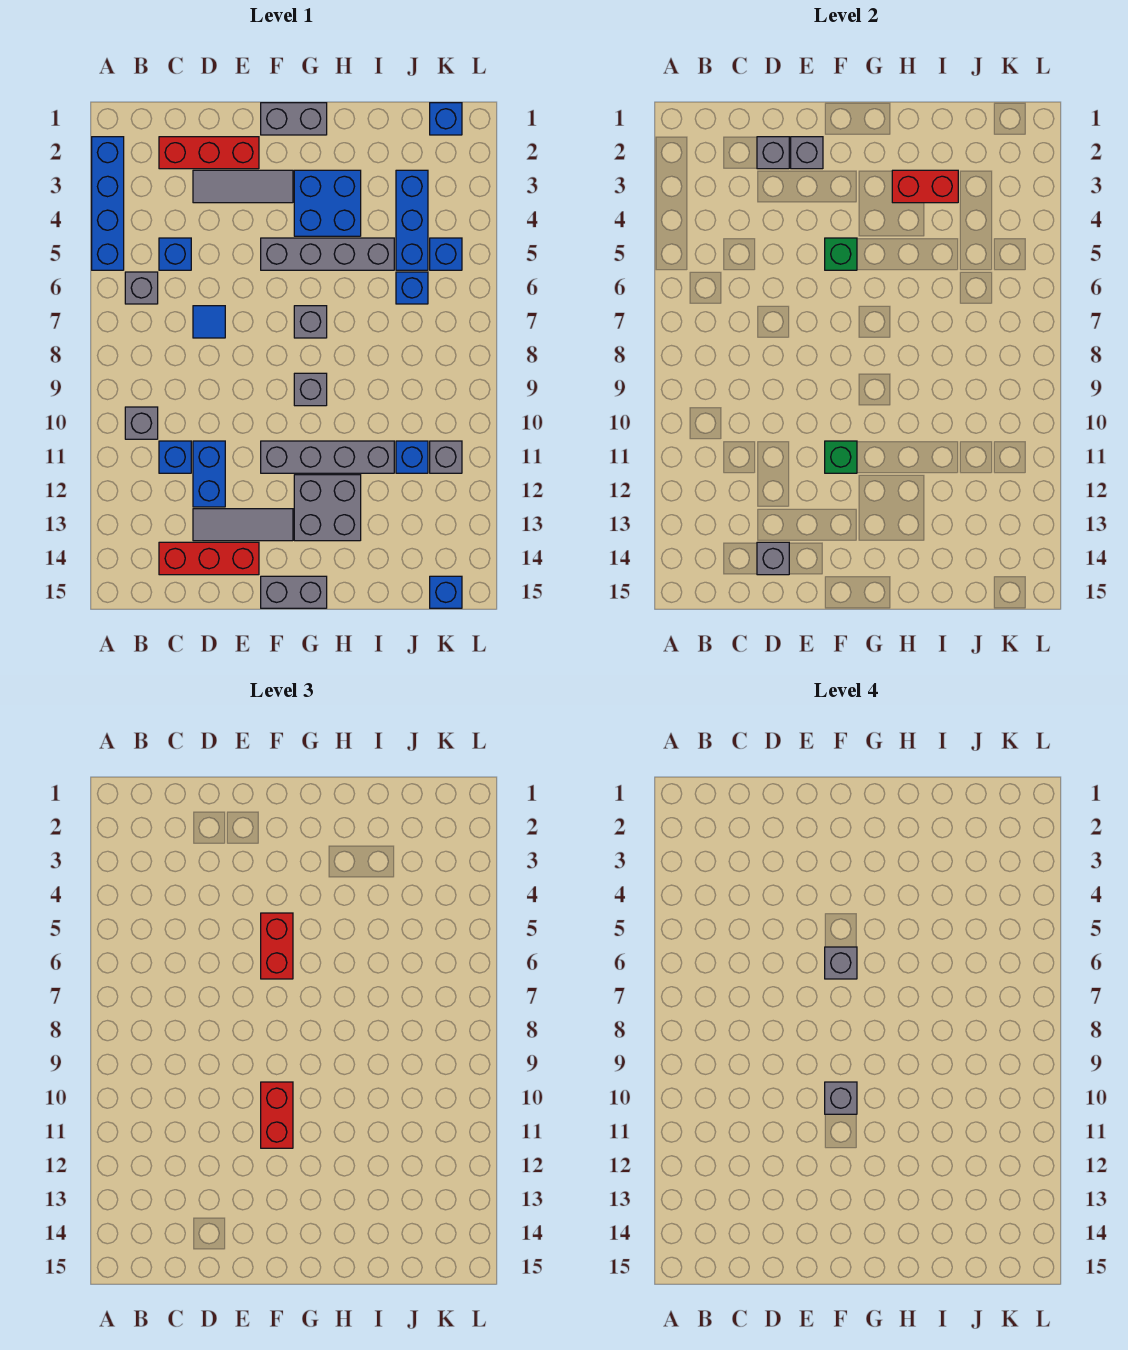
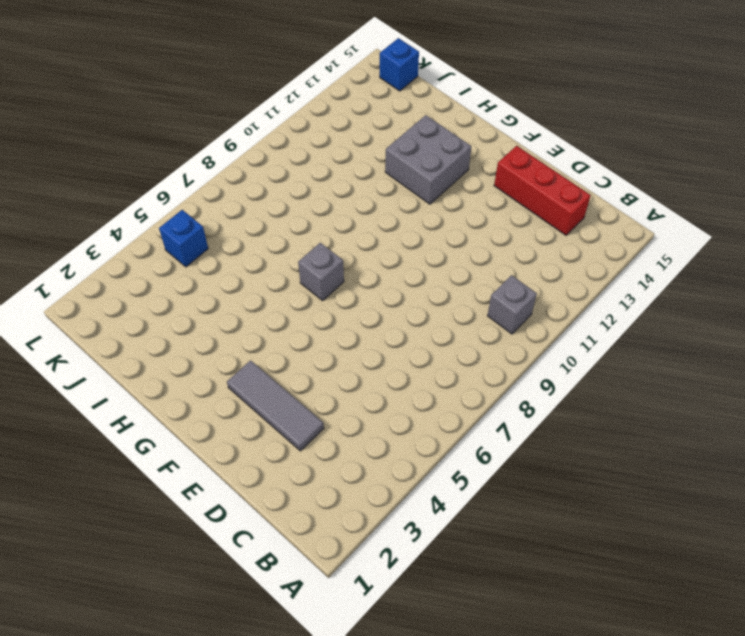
none -> blue 1x4 brick [92,137,124,270]
none -> grey 1x1 brick [125,272,158,304]
none -> red 1x3 brick [159,137,259,169]
none -> blue 1x1 brick [159,238,191,270]

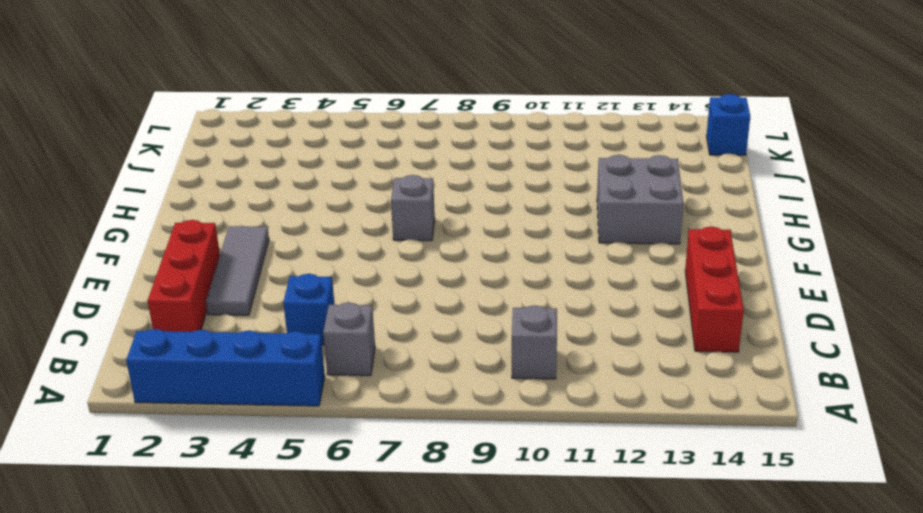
none -> blue 1x1 brick [159,441,191,473]
none -> blue 1x1 tile [193,306,225,338]
none -> blue 1x2 brick [193,441,225,507]
none -> grey 1x3 tile [193,509,293,541]

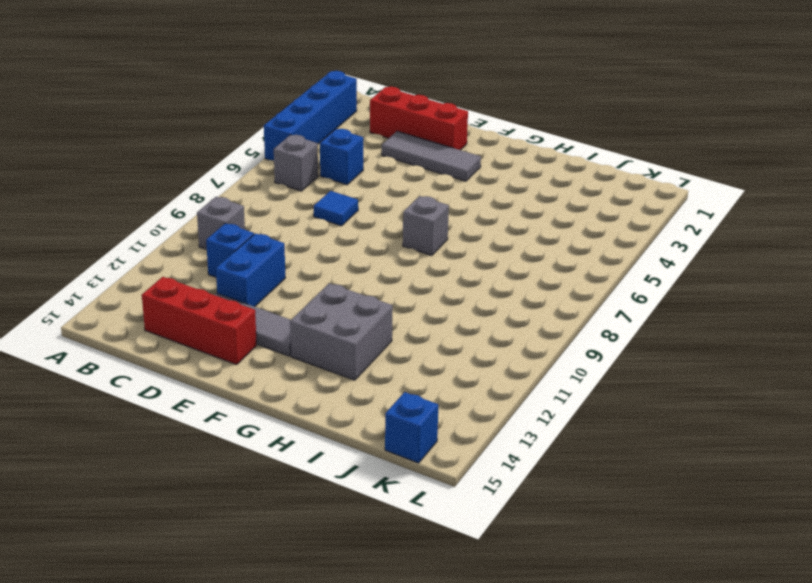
none -> grey 1x2 brick [261,103,327,135]
none -> grey 1x4 brick [261,238,394,270]
none -> grey 1x4 brick [261,441,394,473]
none -> grey 1x2 brick [261,576,327,608]

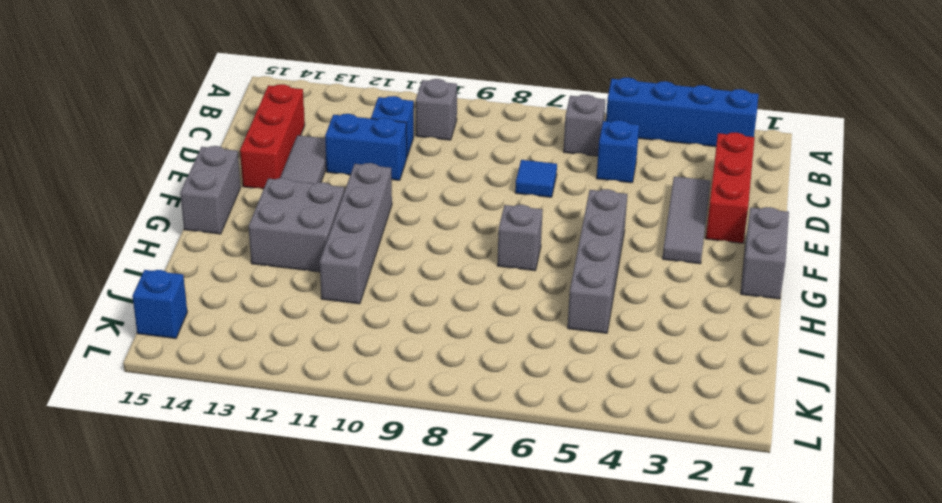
none -> blue 2x2 brick [294,170,361,236]
none -> grey 1x1 brick [294,373,327,406]
none -> blue 1x3 brick [396,170,428,270]
none -> blue 1x1 brick [396,272,428,304]

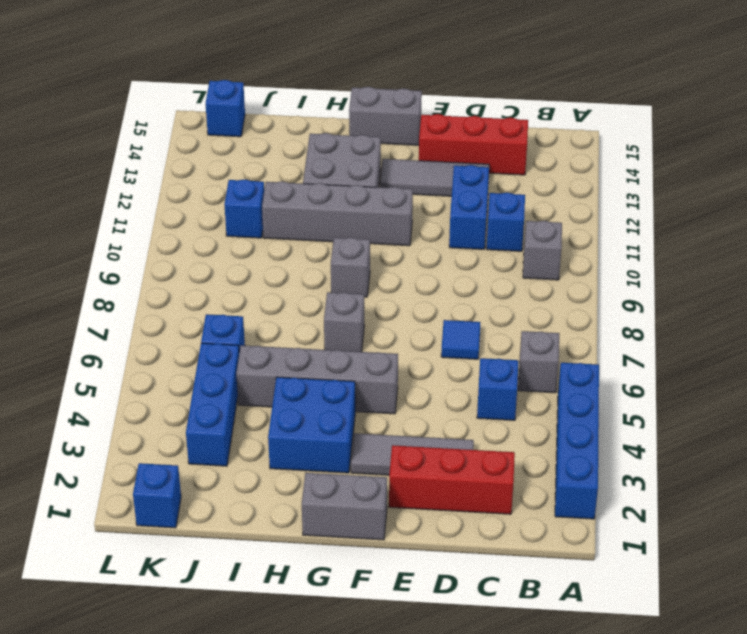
none -> blue 1x1 brick [430,238,462,270]
none -> grey 1x1 brick [430,441,462,473]
none -> grey 1x1 brick [757,137,789,169]
none -> grey 1x1 brick [757,542,789,575]

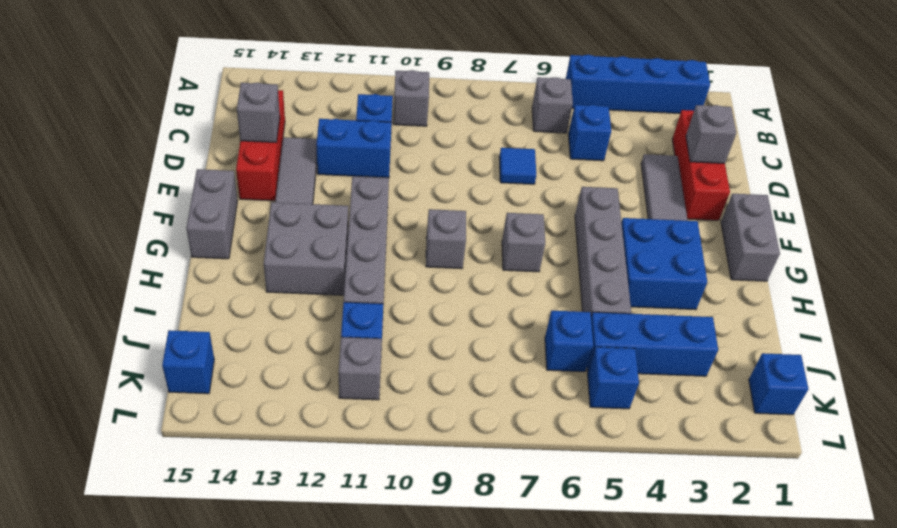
none -> grey 1x1 brick [791,137,823,169]
none -> green 1x1 brick [825,238,857,270]
none -> green 1x1 brick [825,441,857,473]
none -> red 1x2 brick [892,170,958,203]

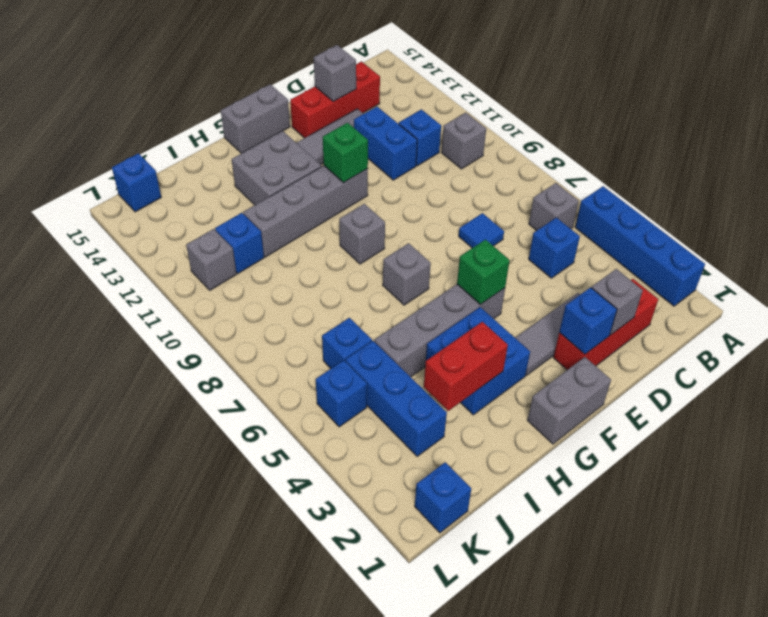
blue 1x1 brick [559,287,617,354] -> grey 1x1 brick [791,137,823,169]
none -> red 1x2 brick [261,913,293,979]
none -> red 1x2 brick [261,1082,293,1148]
none -> grey 1x1 brick [825,947,857,979]
none -> grey 1x1 brick [825,1082,857,1114]

